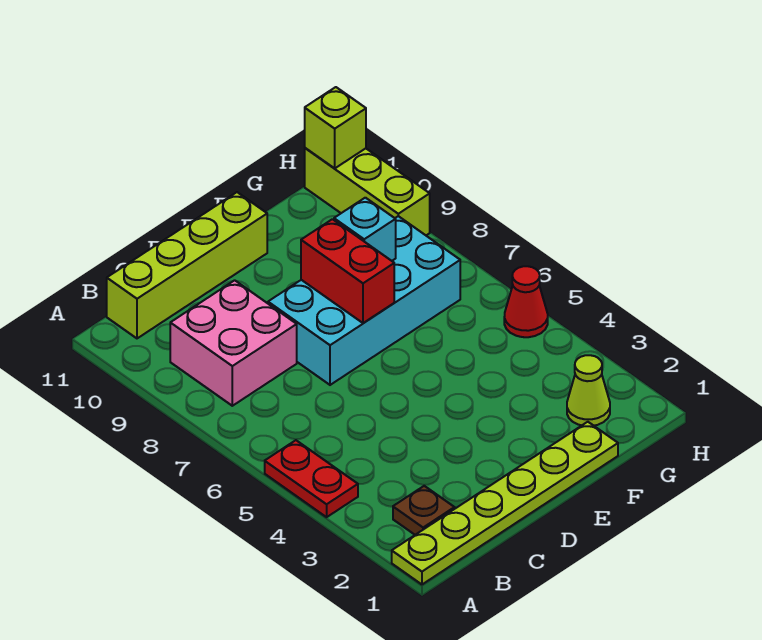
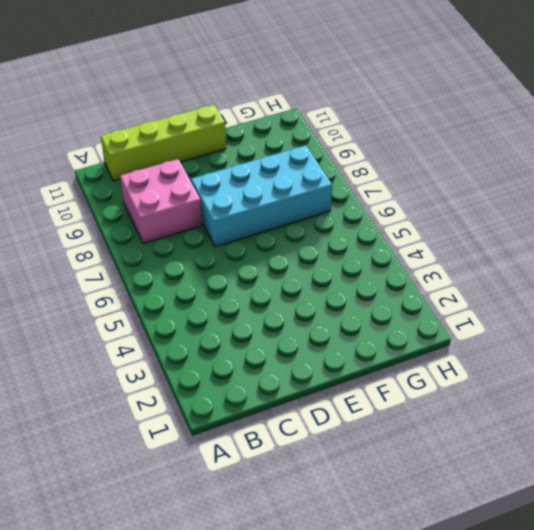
none -> lime 1x6 plate [392,422,618,584]
none -> red 1x2 plate [265,440,358,517]
none -> brown 1x1 plate [393,486,455,535]

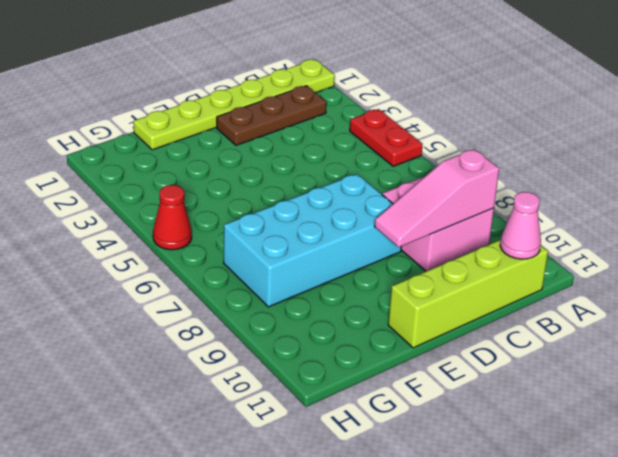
brown 1x3 plate [217,86,326,145] -> brown 1x1 plate [393,486,455,535]
pink 1x3 slope [374,149,499,247] -> none
pink 1x1 cone [500,192,541,259] -> none
none -> lime 1x1 cone [567,355,610,426]
none -> lime 1x3 brick [305,148,430,235]
none -> red 1x2 brick [301,219,394,323]

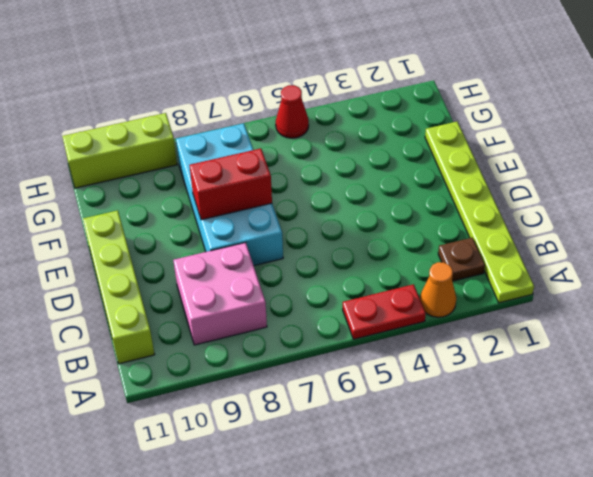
orange 1x1 cone [420,262,456,317] -> none
none -> lime 1x1 cone [567,355,610,426]
none -> cyan 1x1 brick [334,198,396,261]
none -> lime 1x1 brick [305,87,366,168]

